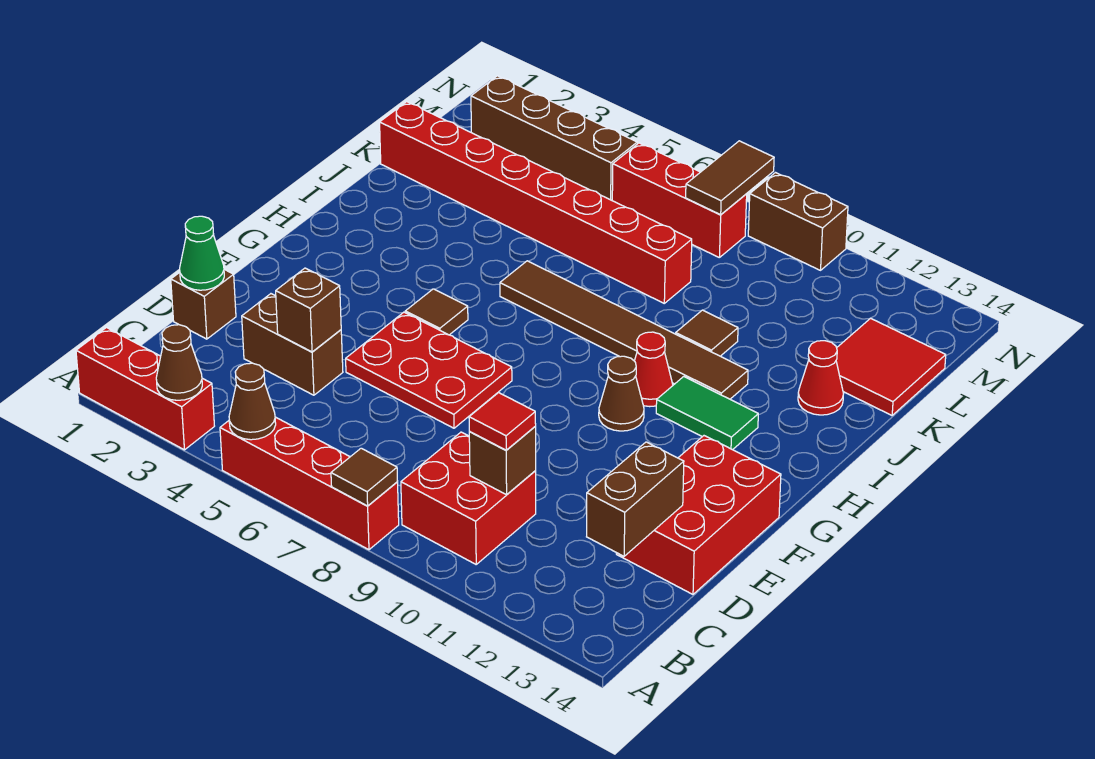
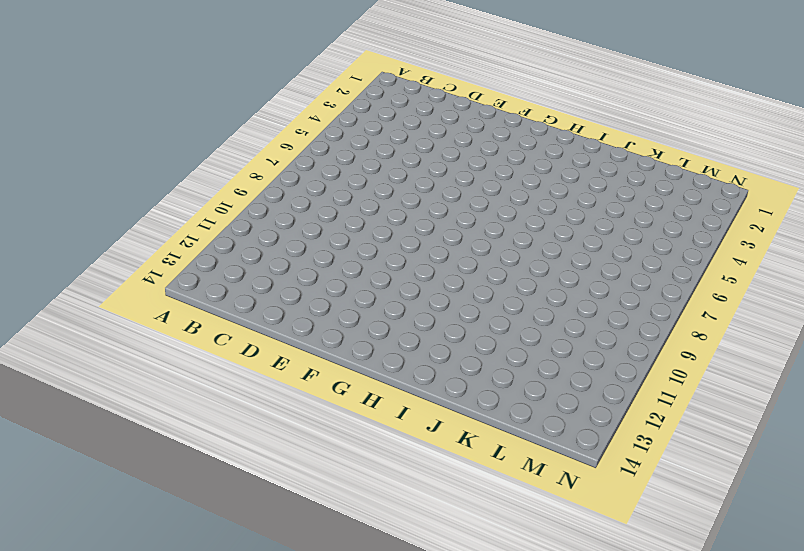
none -> red 1x3 brick [76,328,214,450]
none -> red 1x4 brick [220,417,399,550]
none -> red 2x2 brick [401,432,536,564]

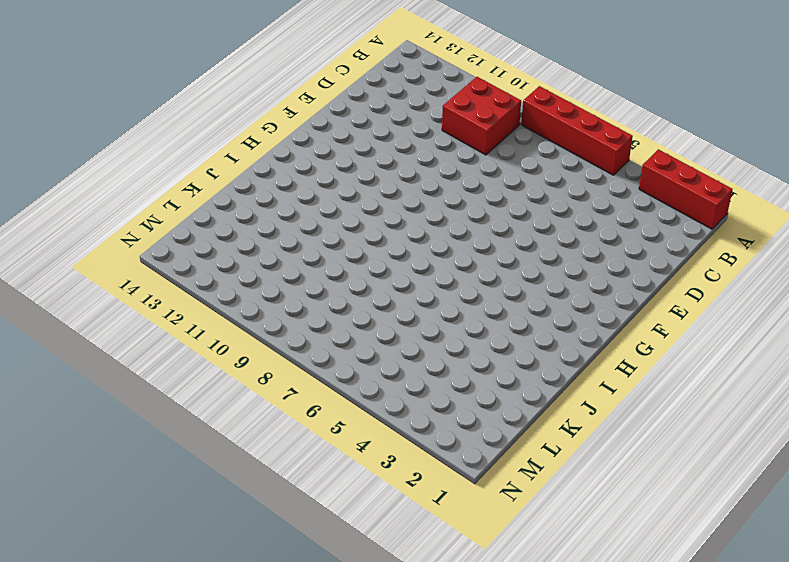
none -> brown 1x1 brick [171,269,236,339]
none -> brown 1x2 brick [242,294,343,395]
none -> red 2x3 brick [616,436,781,594]

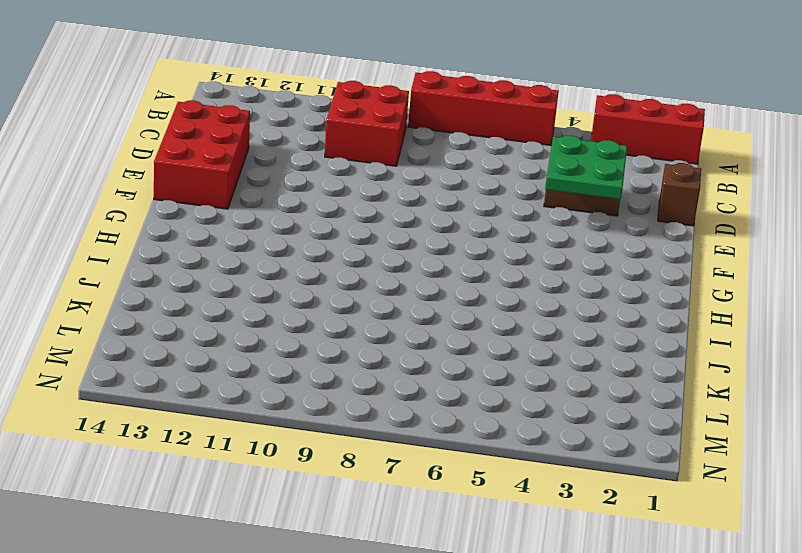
green 2x2 plate [545,136,627,199] -> brown 1x1 brick [276,268,341,352]
none -> red 2x3 plate [346,312,512,428]
none -> brown 1x1 tile [405,289,468,335]
none -> brown 1x1 cone [599,356,644,431]

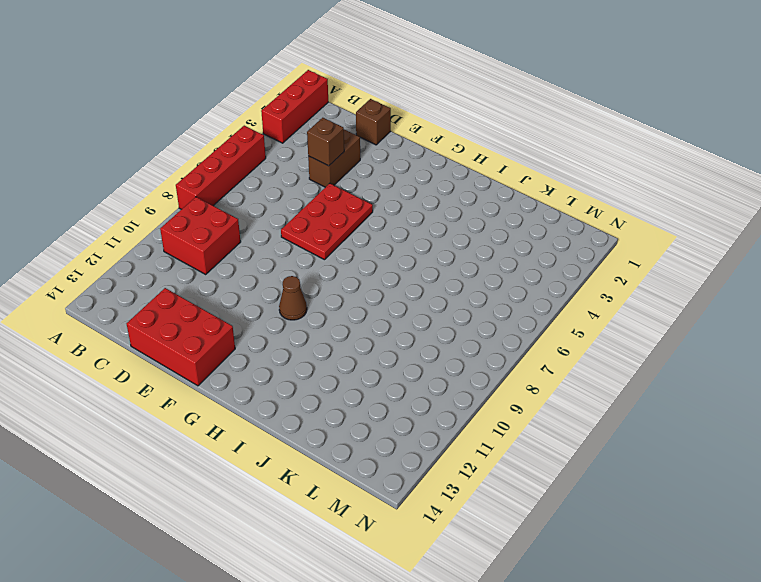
none -> brown 1x1 tile [405,289,468,335]
none -> red 1x1 cone [635,332,673,407]
none -> green 1x2 tile [656,377,758,450]

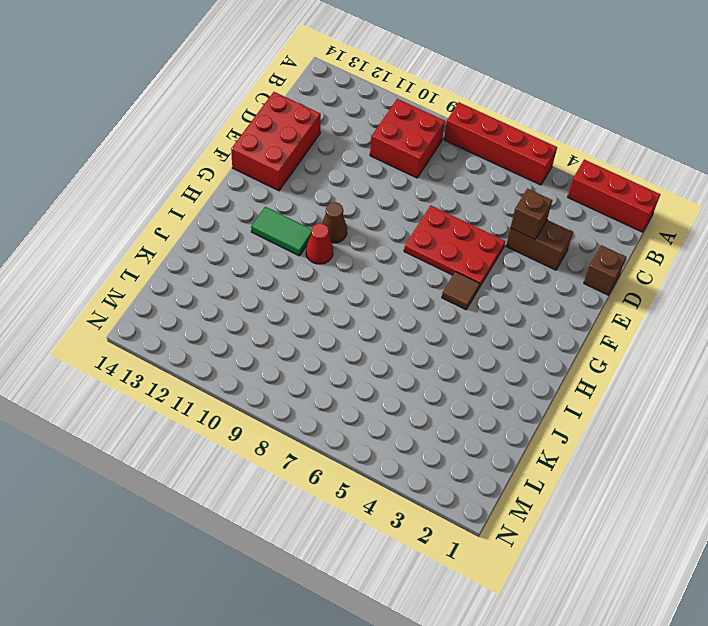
none -> brown 1x6 tile [500,261,748,399]
none -> brown 1x1 tile [676,310,738,356]
none -> red 1x1 cone [798,341,843,415]

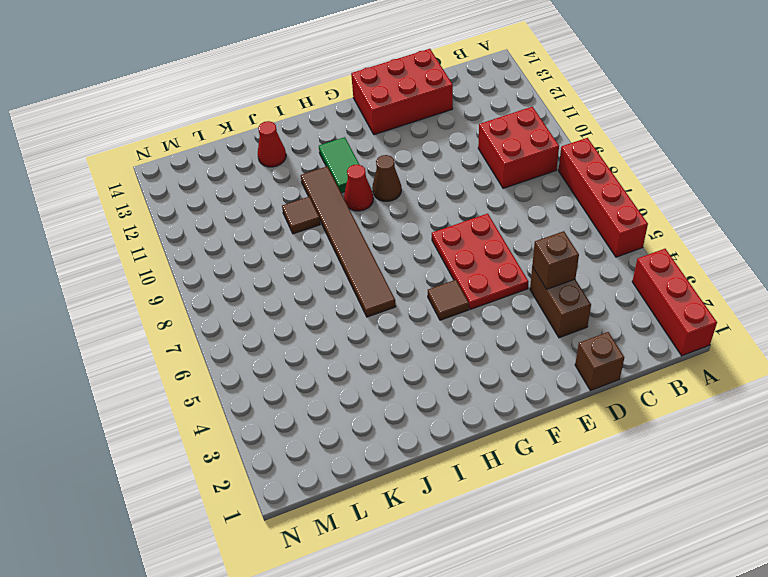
none -> red 1x8 brick [380,102,692,303]
none -> red 2x2 tile [836,318,946,415]
none -> brown 1x4 brick [471,76,637,200]

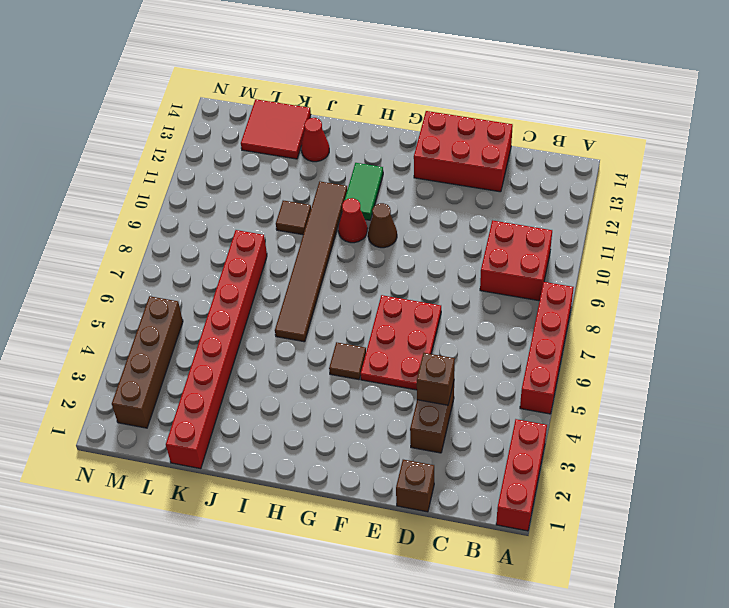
none -> red 1x3 brick [612,143,747,257]
none -> brown 1x2 brick [748,173,848,270]
none -> brown 1x1 cone [156,325,202,400]

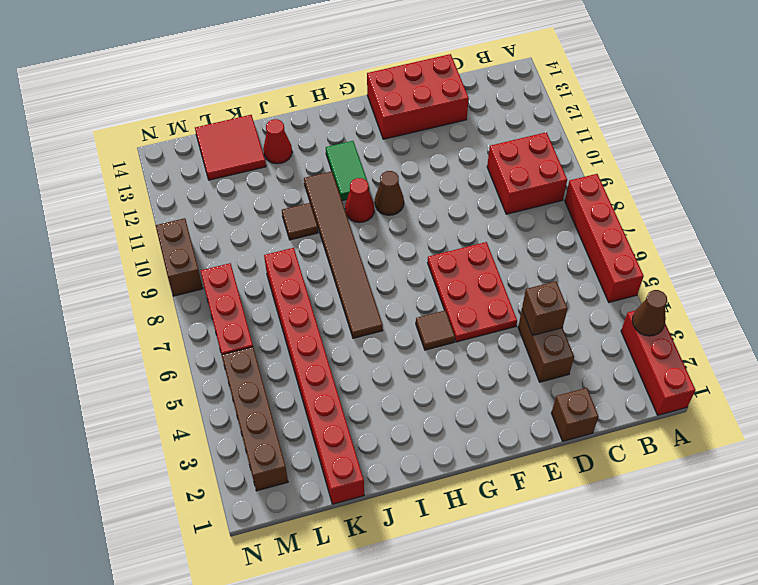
none -> brown 1x1 cone [229,363,276,440]
none -> brown 1x1 tile [331,448,398,506]
none -> brown 1x1 brick [469,427,536,495]

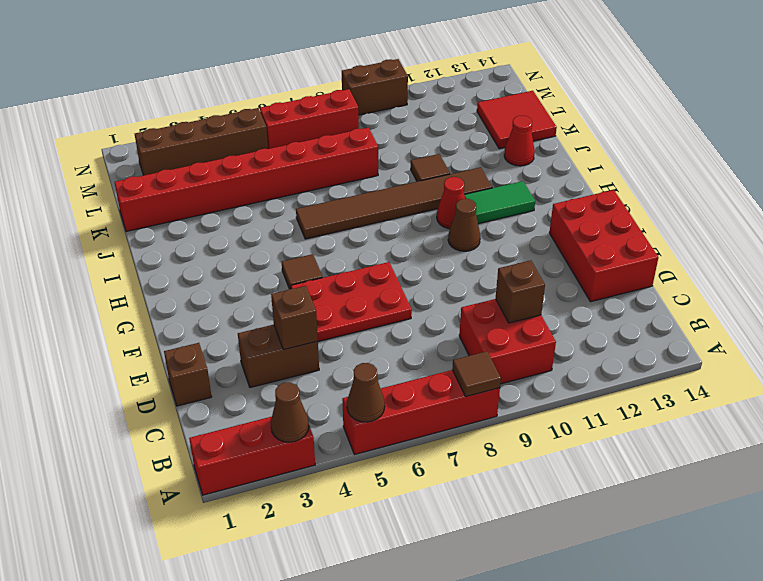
none -> brown 1x2 brick [587,442,684,556]
none -> green 1x1 cone [180,216,224,290]
none -> brown 1x2 tile [686,141,774,215]

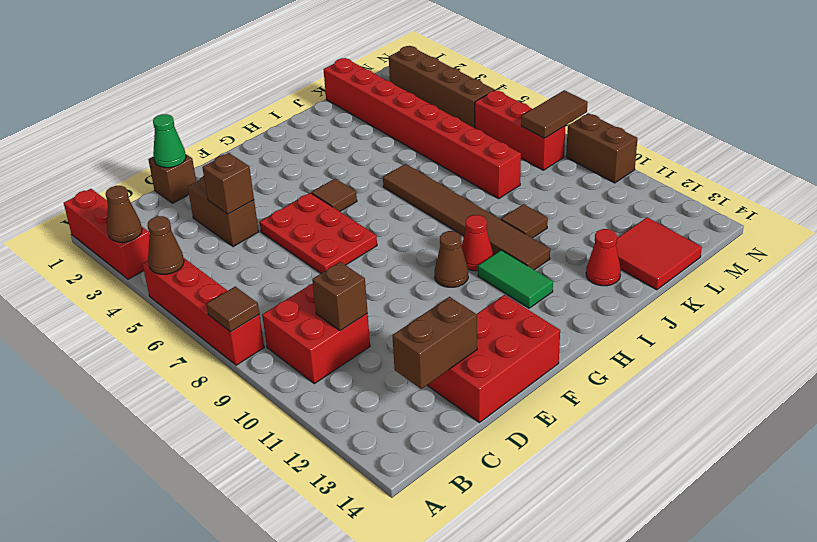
none -> red 1x1 tile [469,393,536,450]

